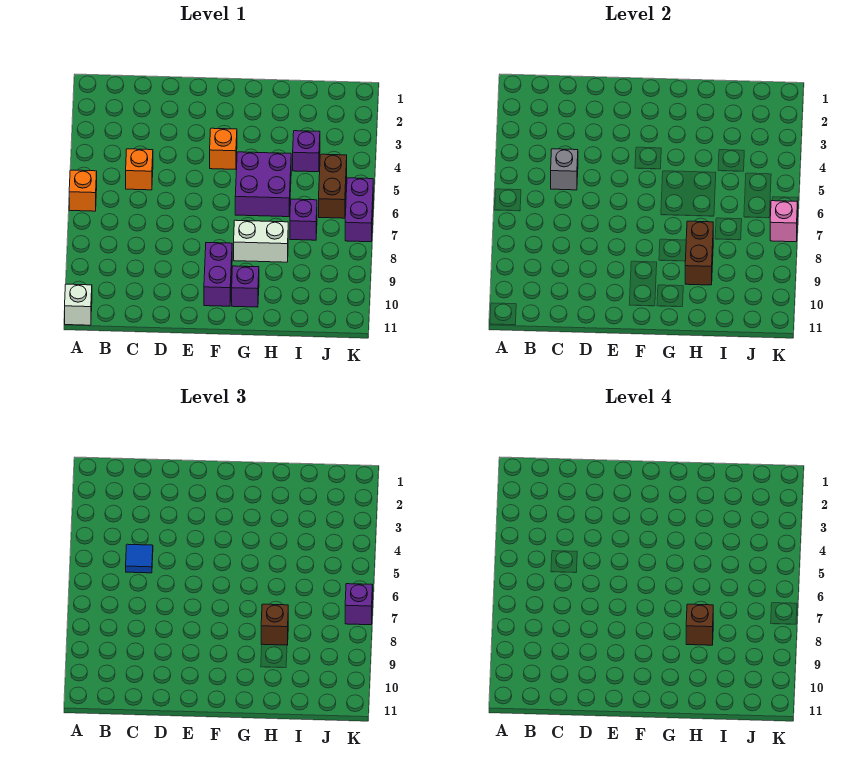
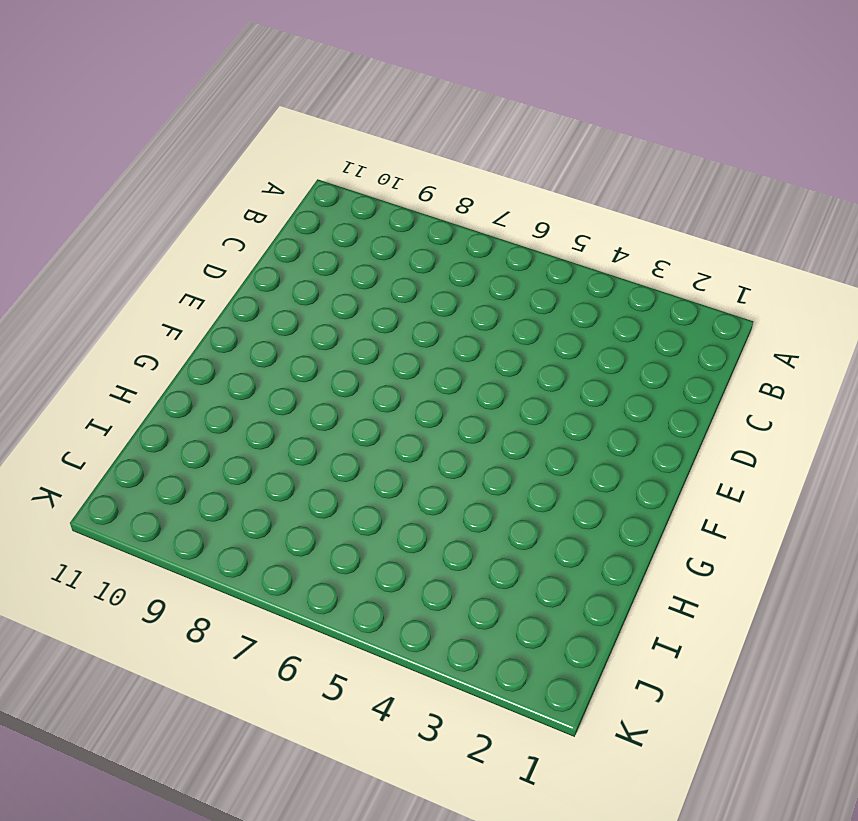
none -> orange 1x1 brick [69,170,97,211]
none -> white 1x1 brick [65,284,92,325]
none -> orange 1x1 brick [126,149,153,190]

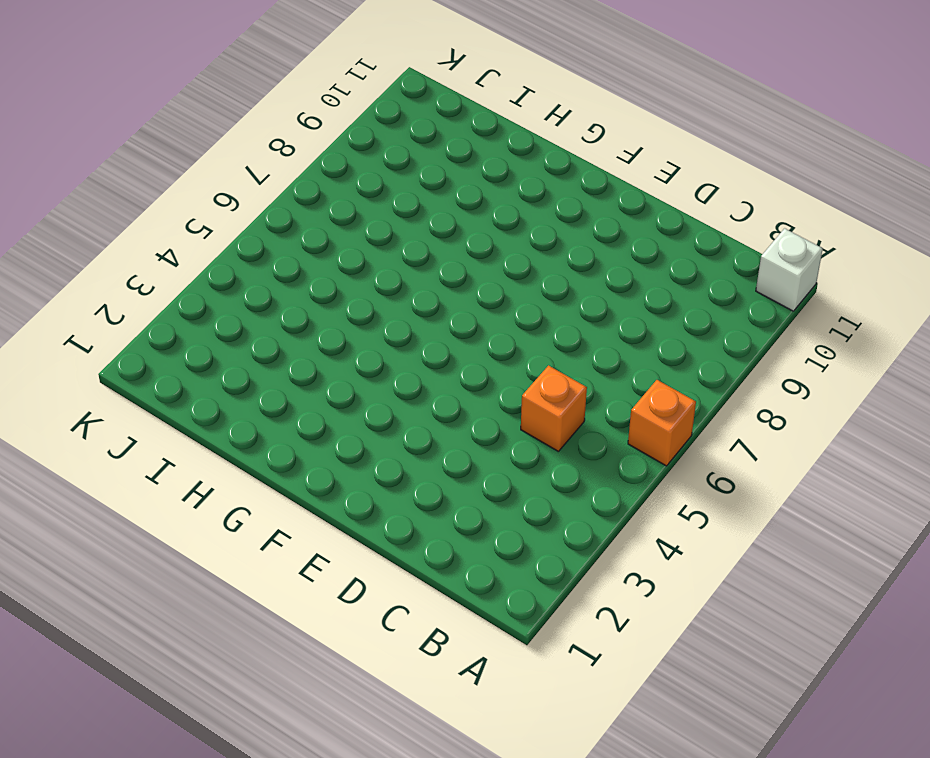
none -> orange 1x1 brick [210,128,237,169]
none -> purple 1x2 brick [204,243,232,306]
none -> purple 2x2 brick [235,152,291,217]

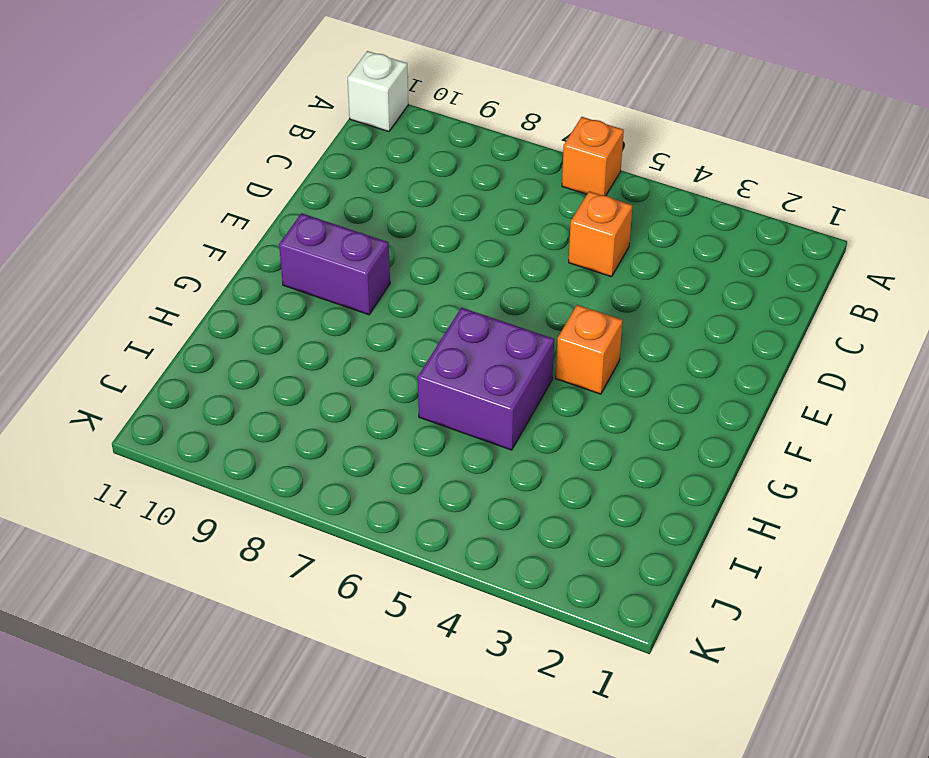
none -> white 1x2 brick [234,220,288,262]
none -> purple 1x1 brick [232,266,259,307]
none -> purple 1x1 brick [293,131,320,172]

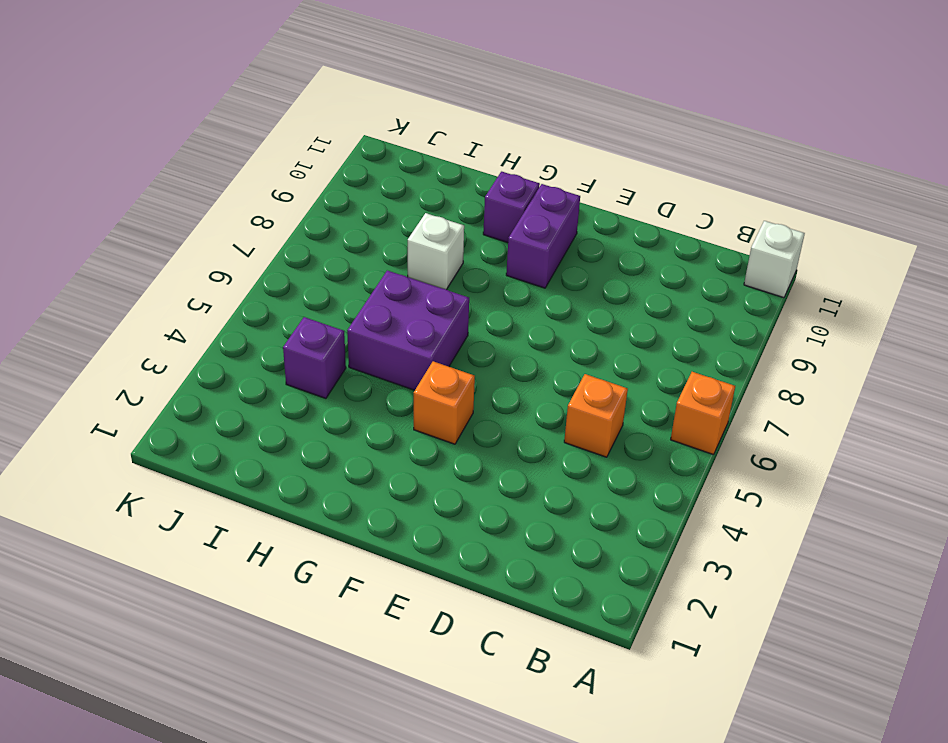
white 1x1 brick [408,213,464,290] -> white 1x2 brick [234,220,288,262]
none -> purple 1x1 brick [290,199,317,240]
none -> brown 1x2 brick [319,154,347,218]
none -> purple 1x2 brick [345,178,373,242]

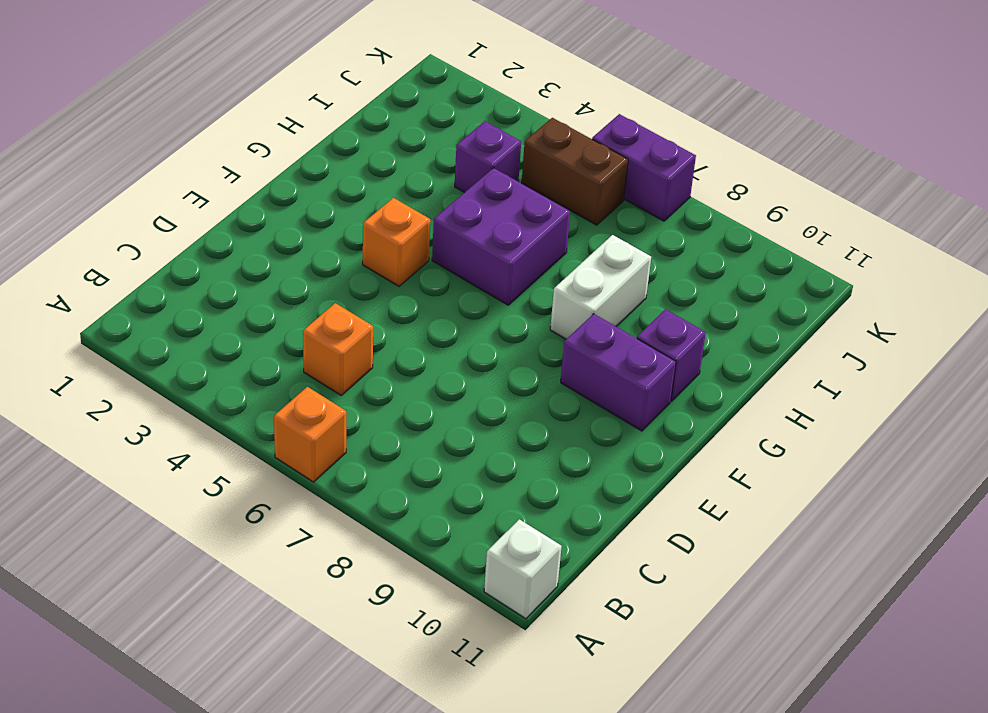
none -> purple 1x1 brick [290,199,317,240]
none -> grey 1x1 brick [551,149,578,190]
none -> brown 1x2 brick [685,221,713,285]

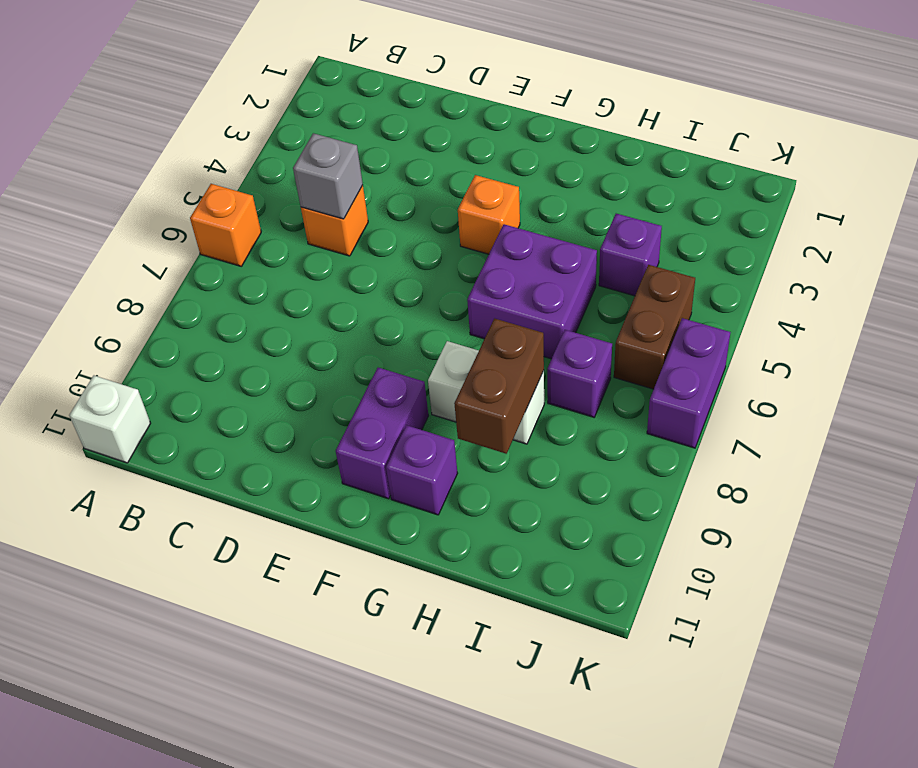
none -> pink 1x1 brick [770,201,798,242]
none -> blue 1x1 tile [126,544,153,573]
none -> brown 1x1 brick [261,604,288,645]

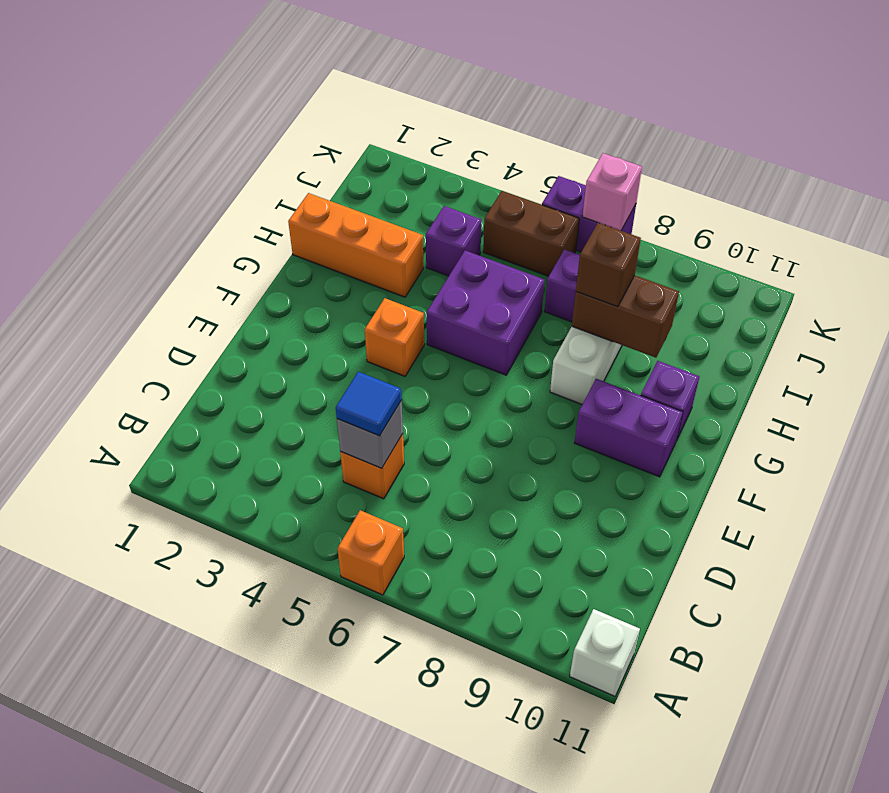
orange 1x3 brick [288,193,423,297] -> none
none -> purple 1x1 brick [345,584,373,625]
none -> brown 1x1 brick [686,604,713,645]

